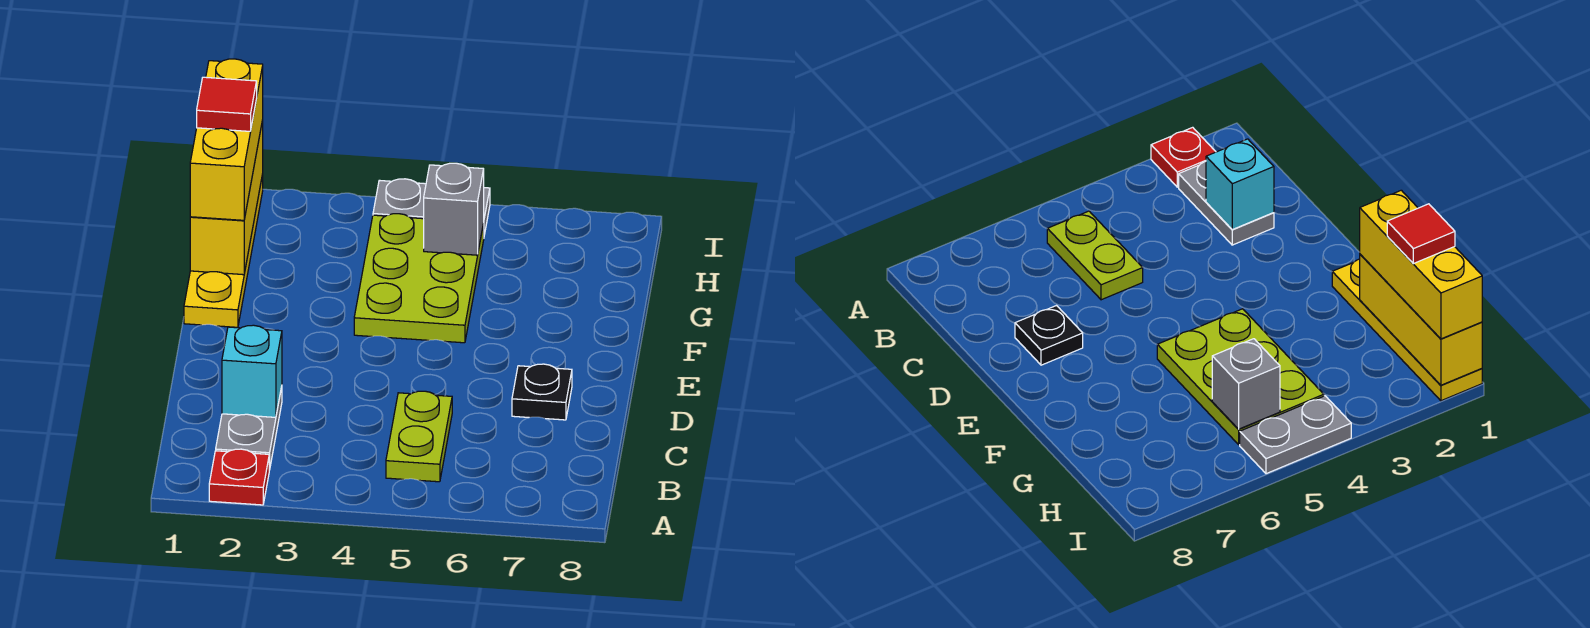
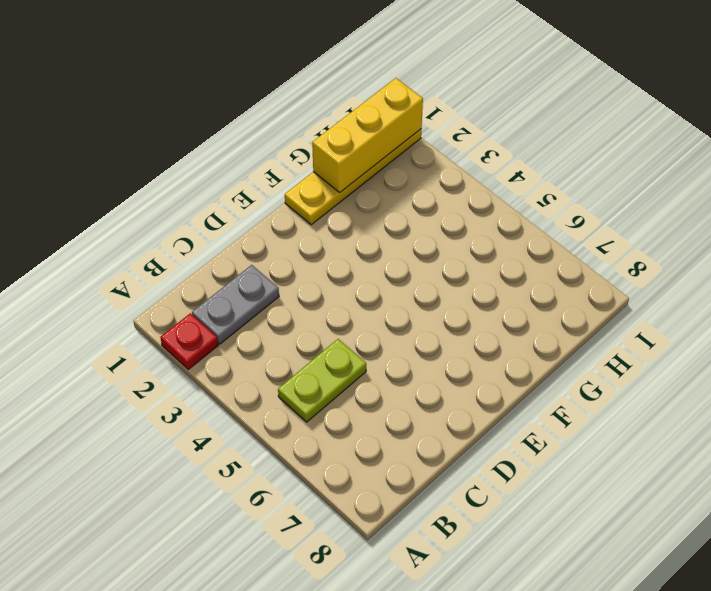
none -> black 1x1 plate [512,364,572,420]
none -> lime 2x3 plate [354,214,484,343]
none -> grey 1x2 plate [373,179,490,235]

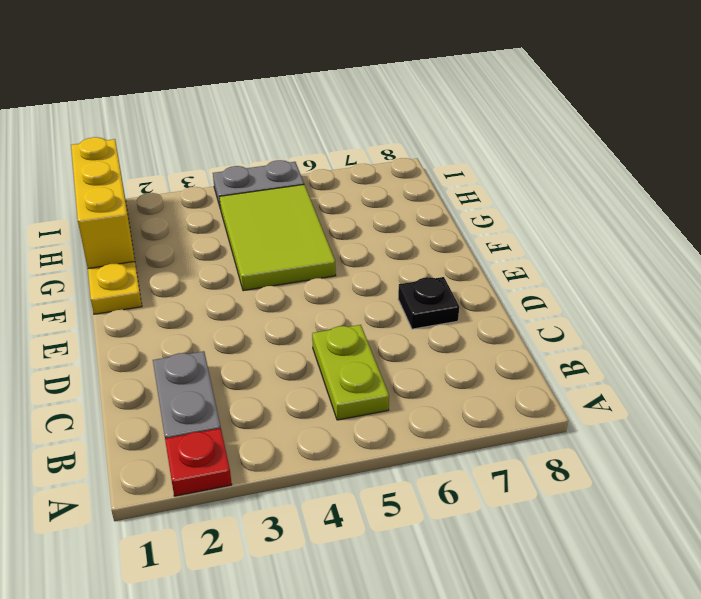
lime 2x3 tile [219,185,336,291] -> lime 2x3 plate [354,214,484,343]
none -> cyan 1x1 brick [222,325,282,417]
none -> grey 1x1 brick [424,163,484,255]
none -> yellow 1x3 brick [190,59,263,220]

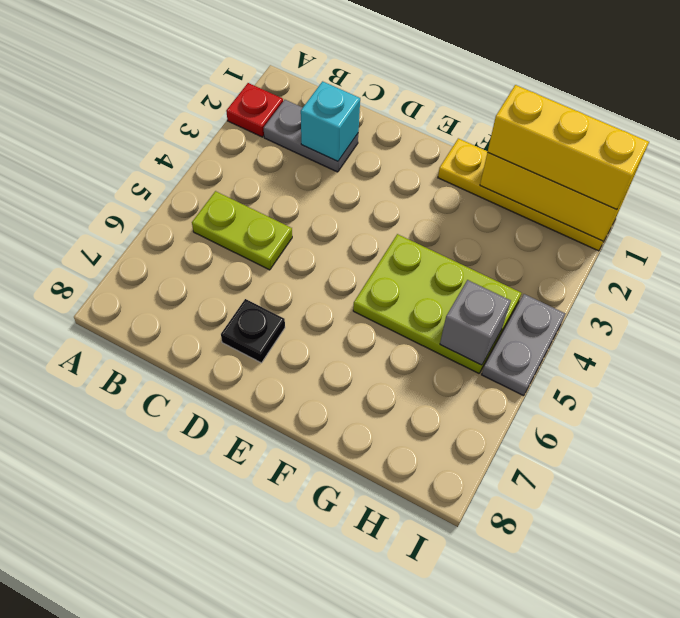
none -> red 1x1 tile [197,77,257,131]

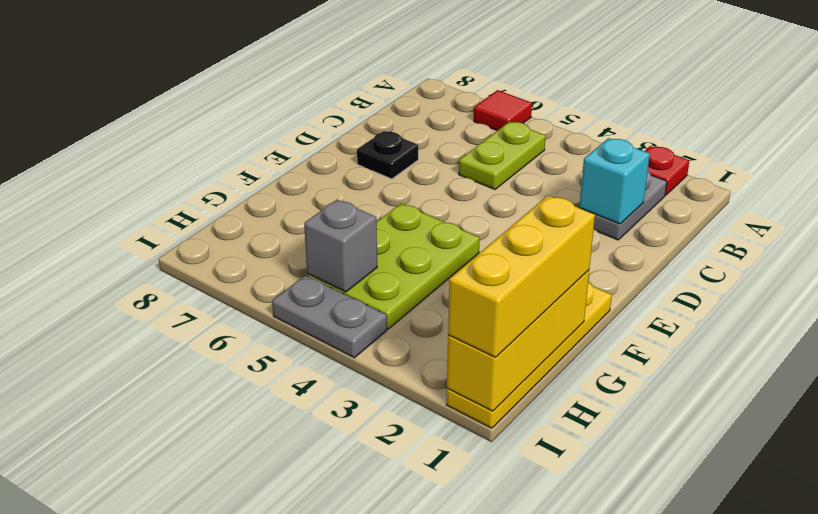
red 1x1 tile [474,90,532,131] -> red 1x1 tile moved to [197,77,257,131]

